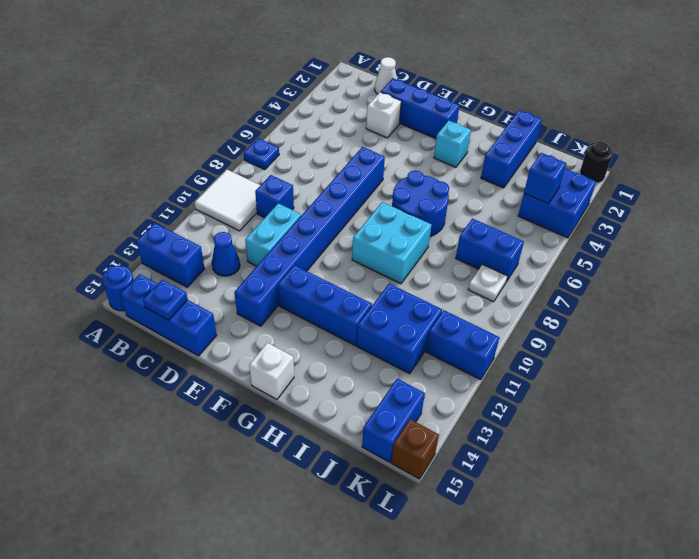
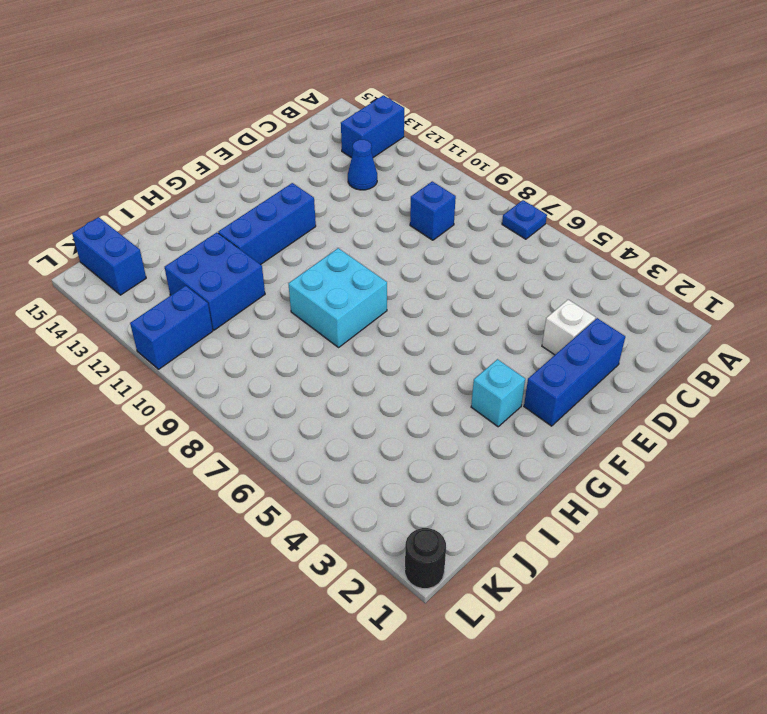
none -> white 2x2 tile [195,170,261,231]
none -> blue 1x1 round brick [102,266,134,311]
none -> blue 1x3 brick [120,274,217,356]

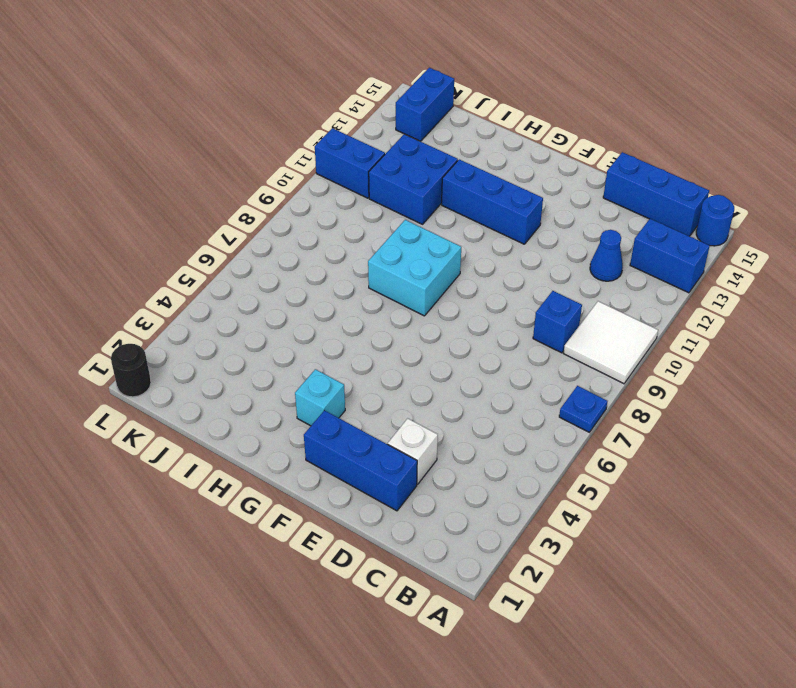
none -> white 1x1 cone [375,57,397,94]
none -> cyan 1x2 brick [245,203,301,266]
none -> blue 1x8 brick [234,147,385,326]

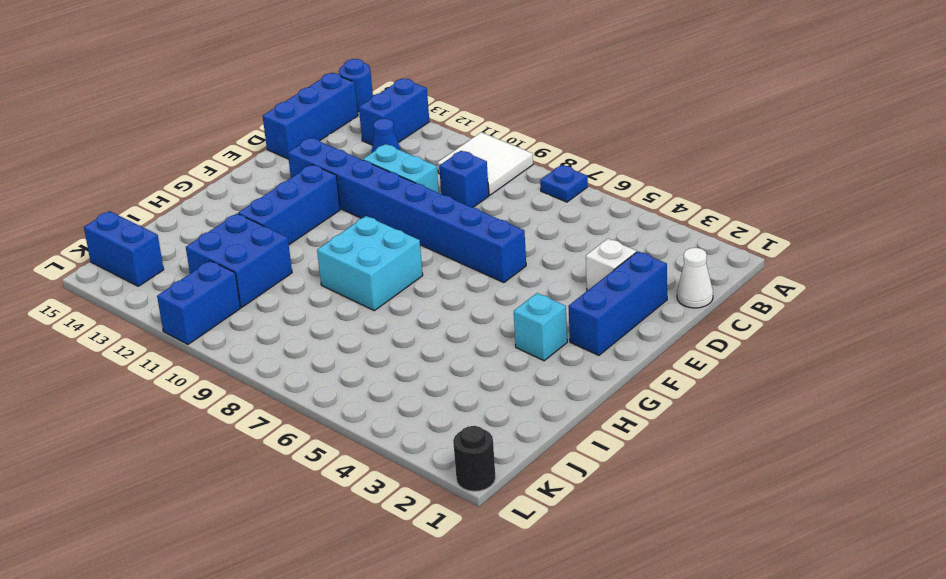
none -> blue 2x2 round brick [392,171,449,236]
none -> white 1x1 brick [249,343,294,399]
none -> blue 1x3 brick [481,110,542,188]

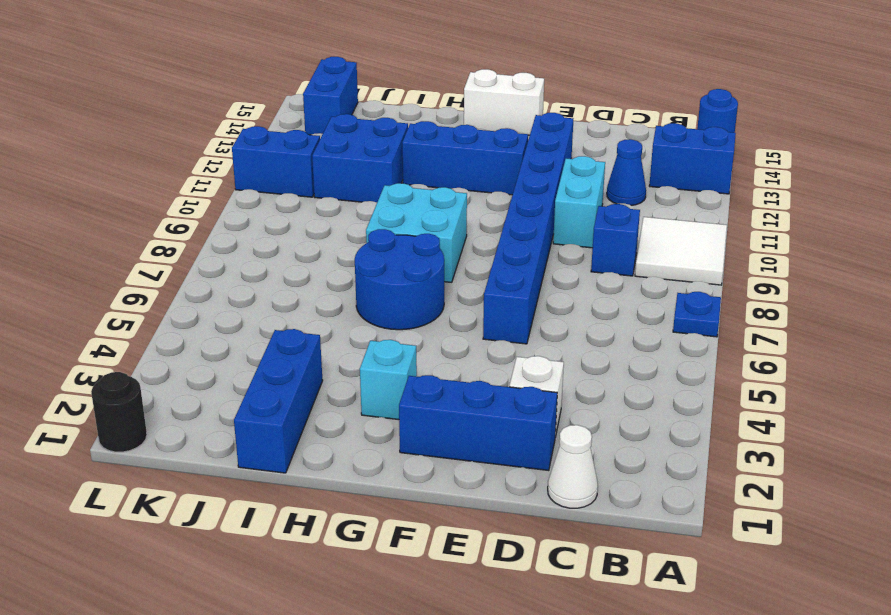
white 1x2 brick [464,69,544,135] -> white 1x1 brick [249,343,294,399]
none -> blue 1x3 brick [120,274,217,356]
none -> blue 1x2 brick [456,218,524,282]
none -> blue 2x2 brick [518,169,596,238]

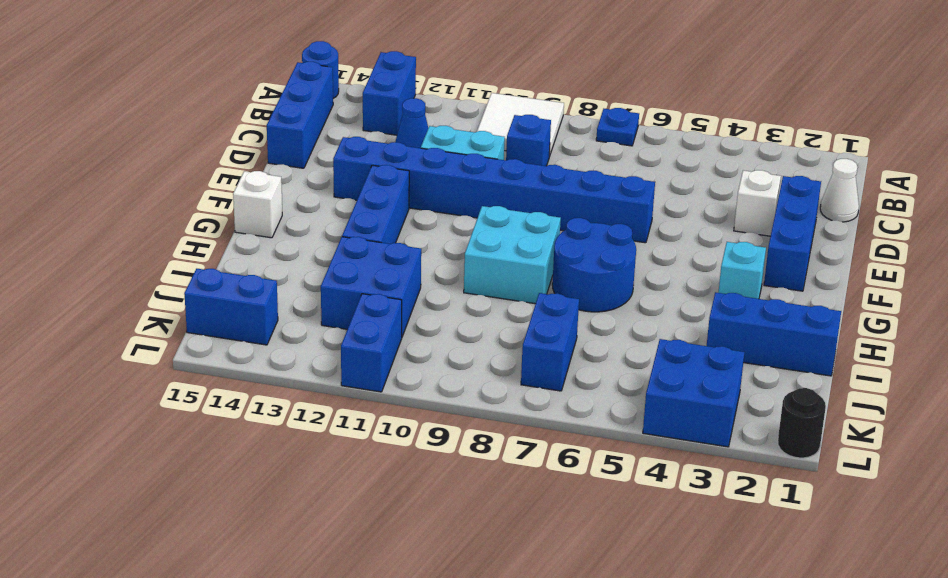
none -> white 1x1 plate [468,264,507,302]
none -> brown 1x1 brick [391,419,439,479]
none -> blue 1x1 plate [143,280,188,320]

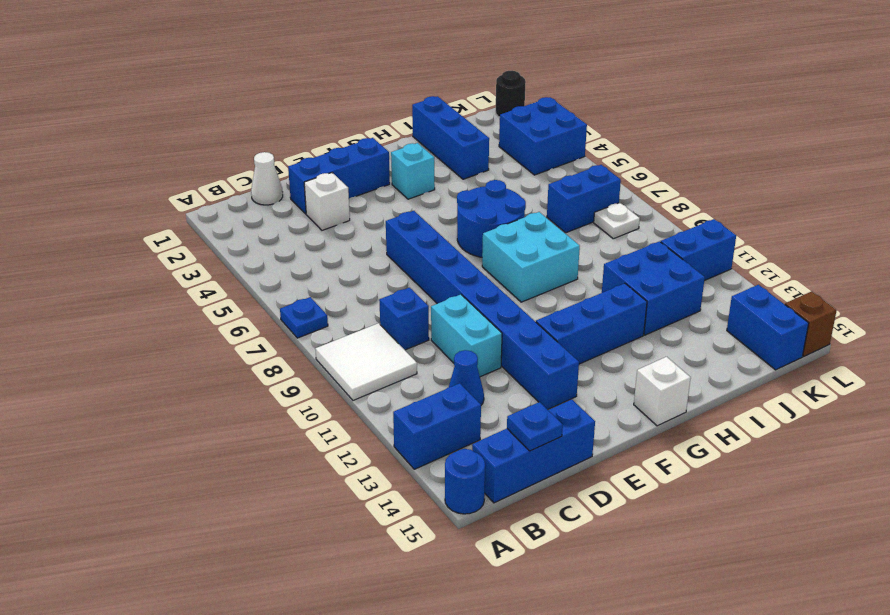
none -> blue 1x1 brick [524,153,566,204]

